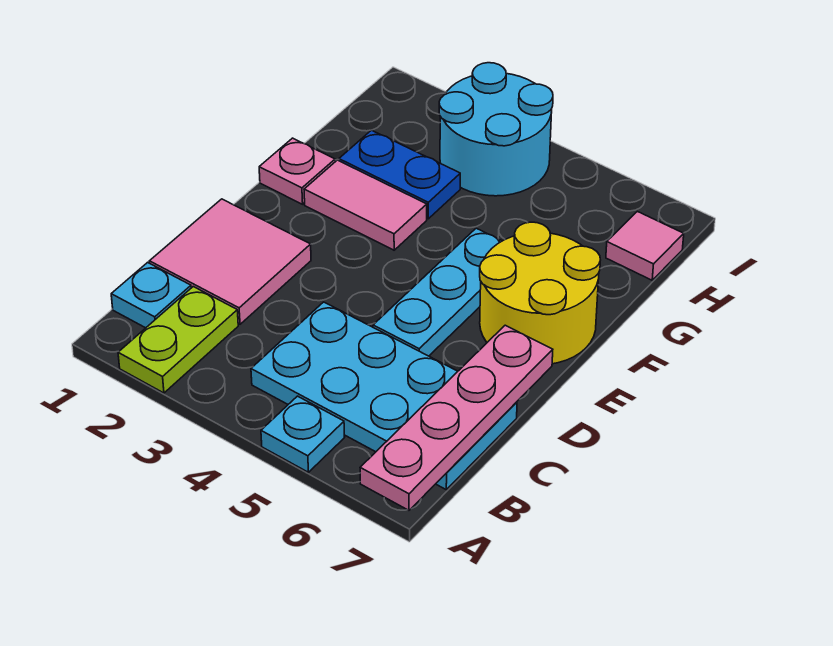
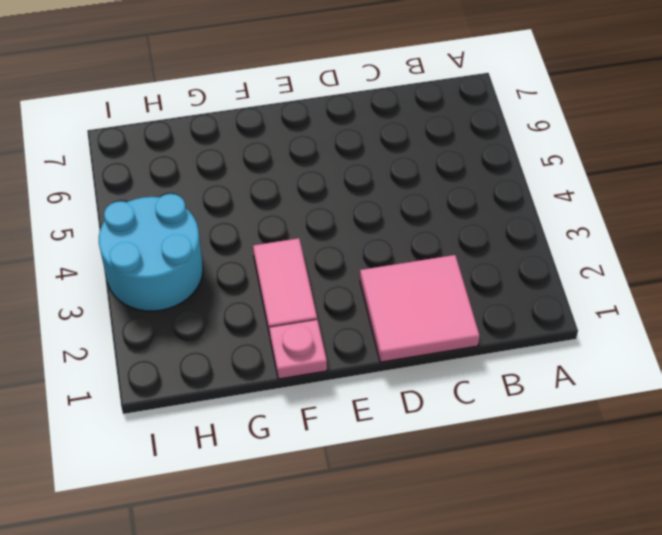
none -> lime 1x2 plate [118,287,238,393]
none -> cyan 1x1 plate [261,396,345,472]
none -> cyan 1x1 plate [111,262,191,328]

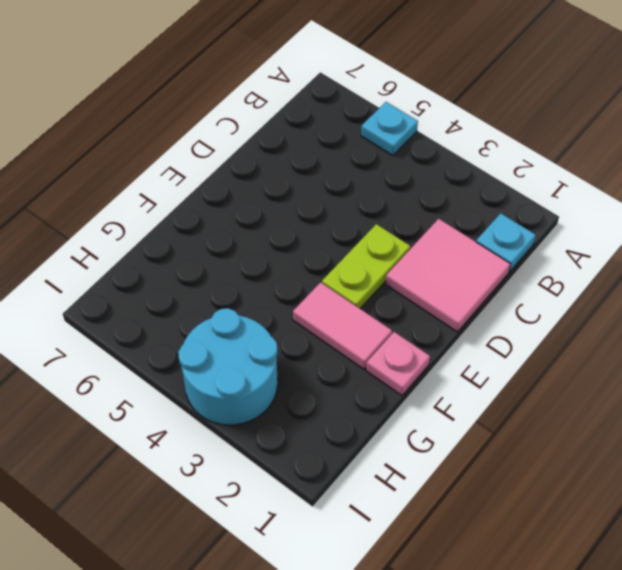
lime 1x2 plate [322,224,410,308] -> lime 1x2 plate moved to [118,287,238,393]
none -> cyan 2x4 plate [251,302,517,490]
none -> cyan 1x3 plate [373,228,502,356]
none -> yellow 2x2 round brick [480,222,600,364]

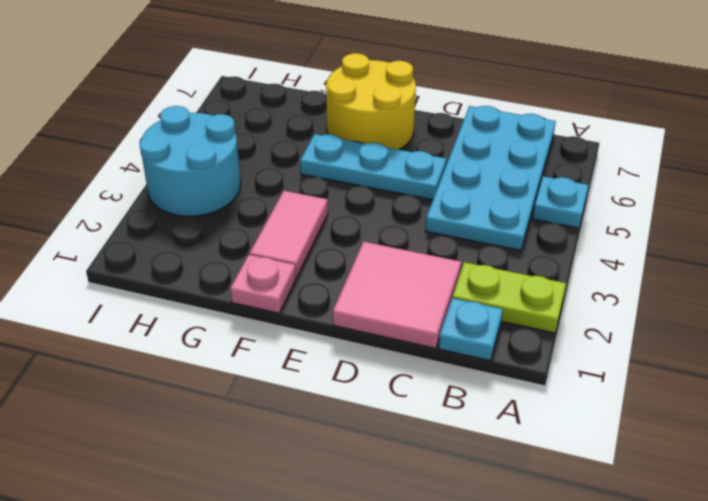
none -> blue 1x2 plate [339,130,460,219]
none -> pink 1x1 tile [606,212,684,280]
none -> pink 1x4 plate [360,325,553,510]

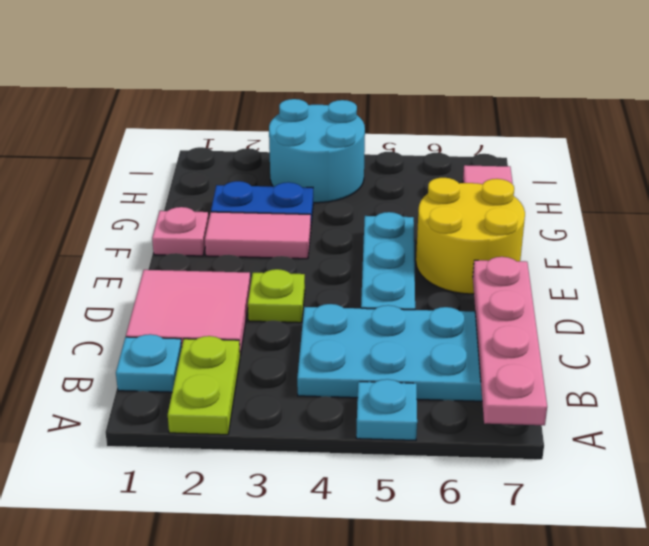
lime 1x1 plate [248,269,305,323] -> none

